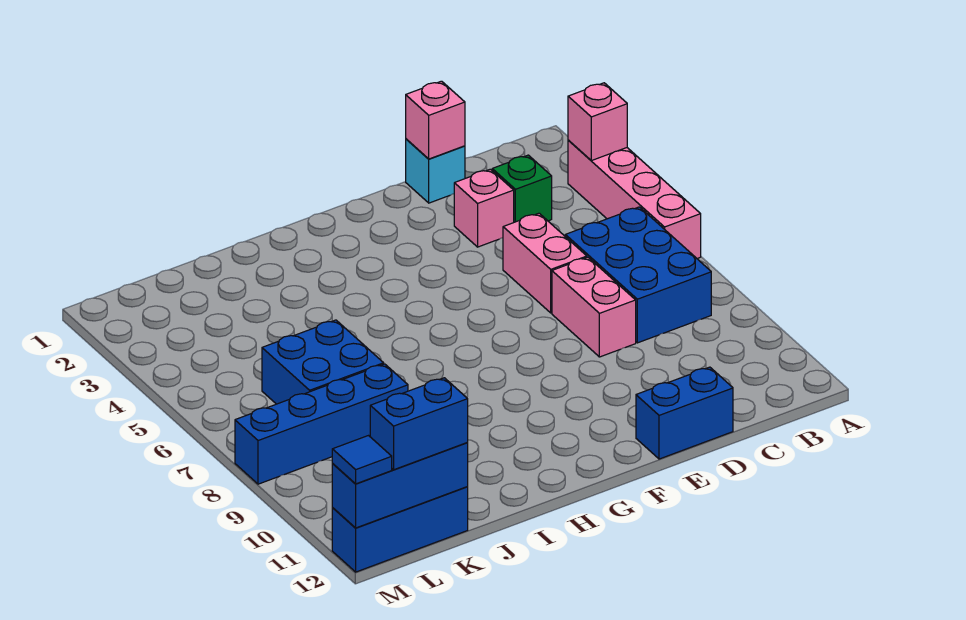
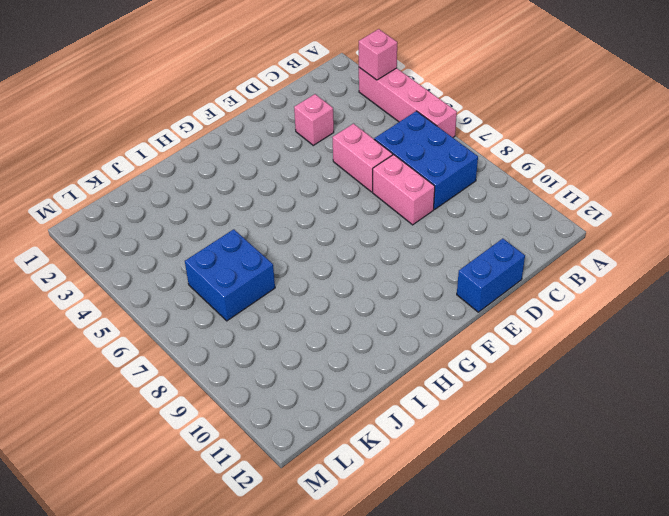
none -> green 1x1 brick [492,155,552,222]
none -> cyan 1x1 brick [406,139,465,203]
none -> blue 1x4 brick [235,364,408,484]

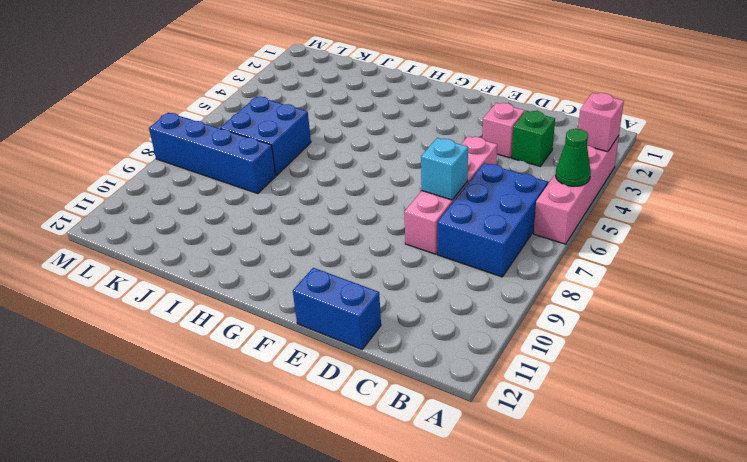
green 1x1 cone [556,129,591,186] -> none
cyan 1x1 brick [421,138,468,200] -> cyan 1x1 brick moved to [406,139,465,203]
none -> blue 1x3 brick [332,487,468,572]
none -> pink 1x1 brick [406,81,465,159]
none -> blue 1x3 brick [332,443,468,528]

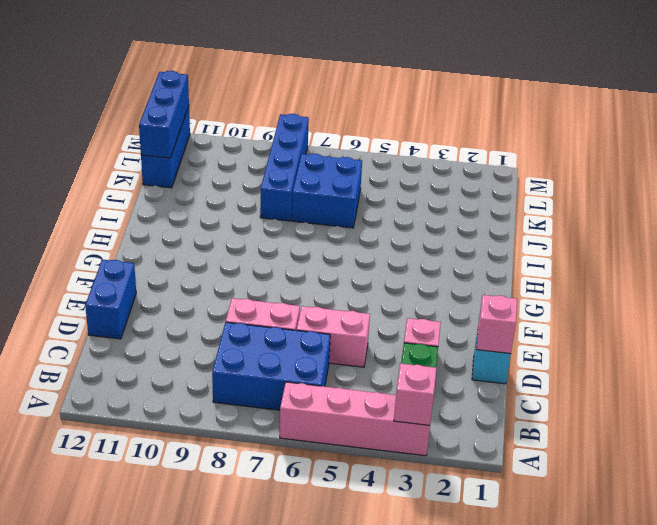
none -> blue 1x2 brick [370,378,468,470]
none -> blue 1x1 tile [332,436,392,484]

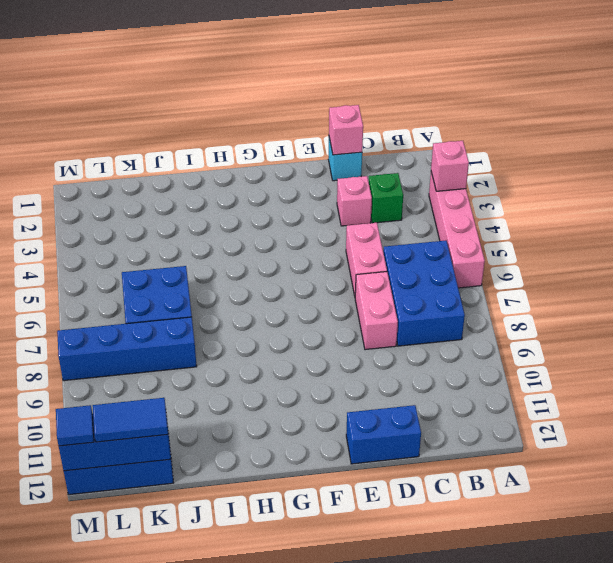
blue 1x2 tile [93,398,168,442] -> blue 1x2 brick [370,378,468,470]

